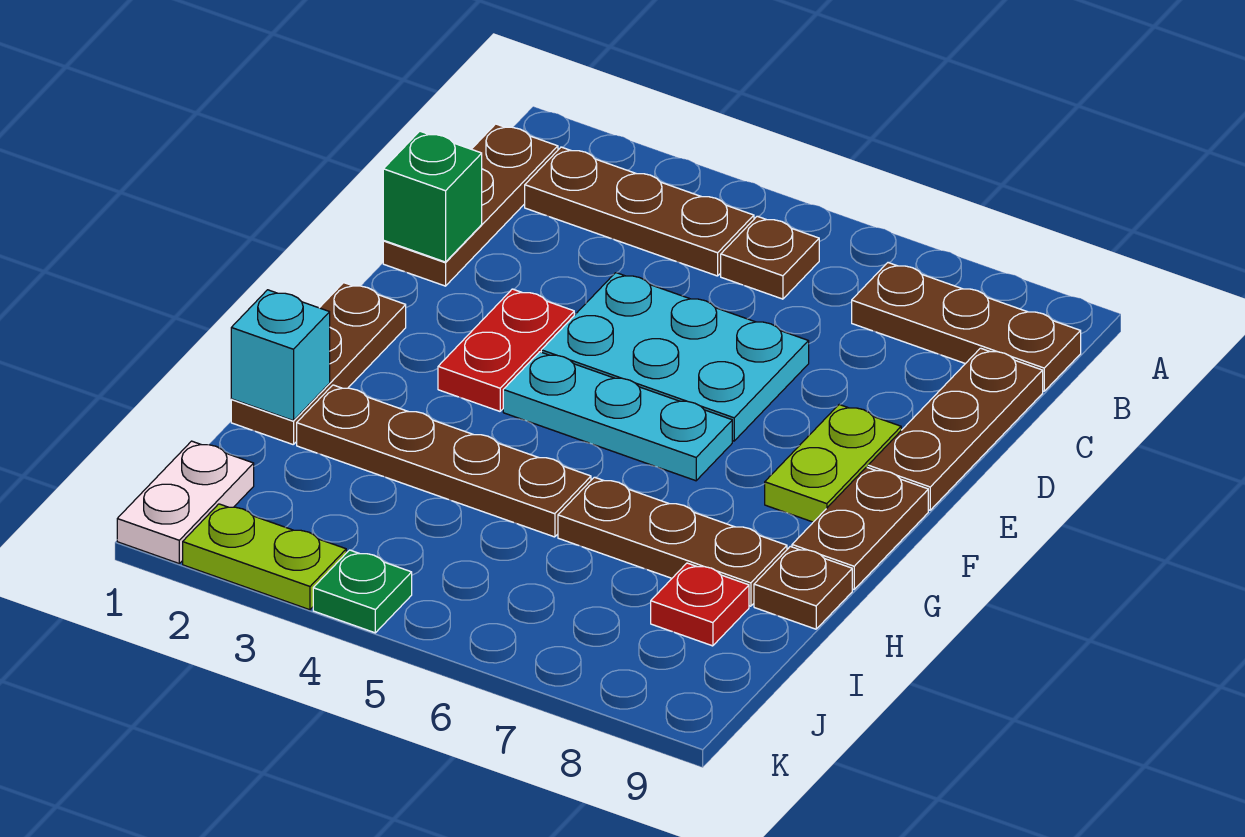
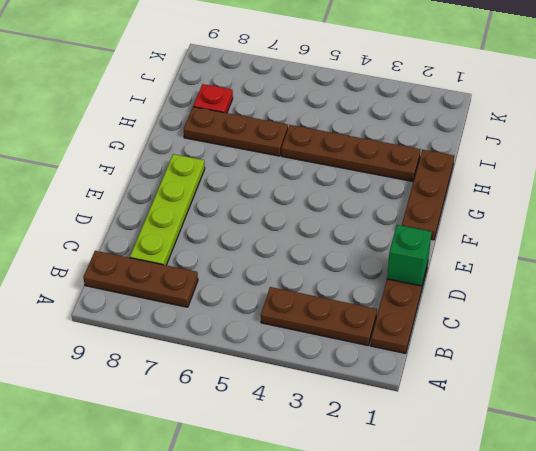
lime 1x4 plate [130,154,205,265] -> lime 1x2 plate [765,405,901,522]
none -> brown 1x1 plate [721,216,819,299]
none -> brown 1x3 plate [868,348,1043,510]
none -> cyan 2x3 plate [541,273,809,441]

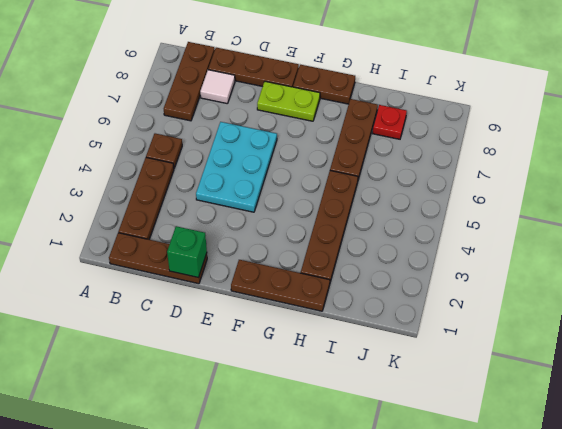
white 1x1 tile [200,70,235,104] -> none
none -> red 1x2 plate [438,289,574,411]
none -> cyan 1x3 plate [503,352,732,481]
none -> brown 1x1 plate [754,546,852,629]

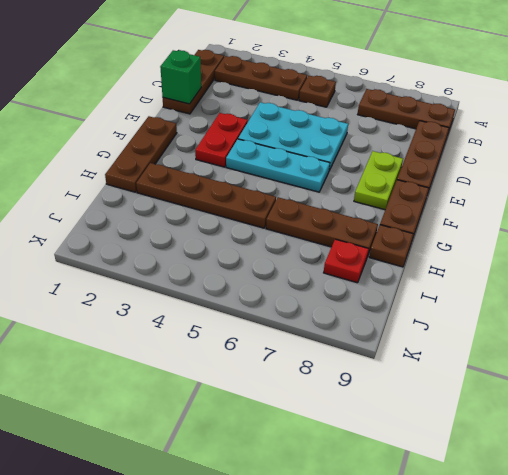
none -> white 1x2 plate [117,441,254,563]
none -> lime 1x2 plate [183,504,346,610]
none -> green 1x1 plate [313,550,412,633]

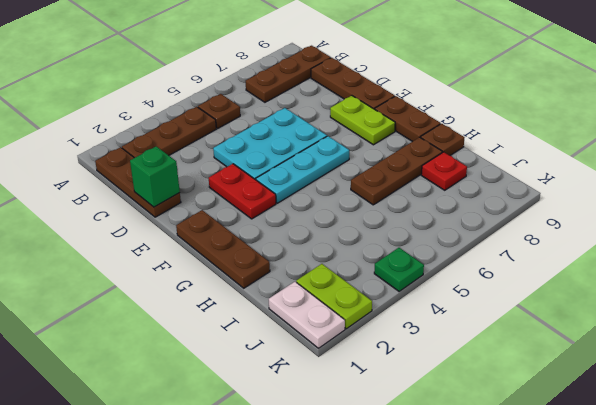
lime 1x2 plate [296,264,372,329] -> lime 1x2 plate turned to [183,504,346,610]
none -> brown 1x4 plate [297,385,591,537]
none -> cyan 1x1 brick [231,290,330,421]

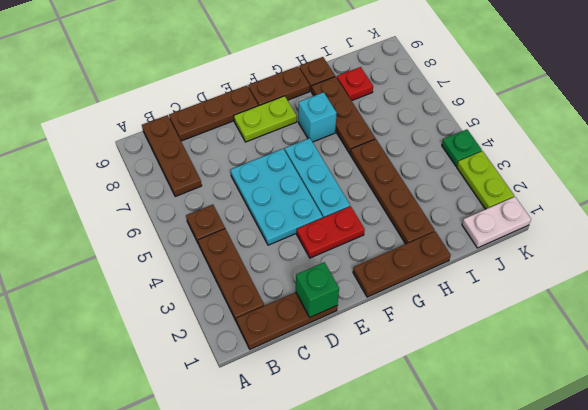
cyan 1x1 brick [298,92,337,142] -> cyan 1x1 brick moved to [231,290,330,421]

